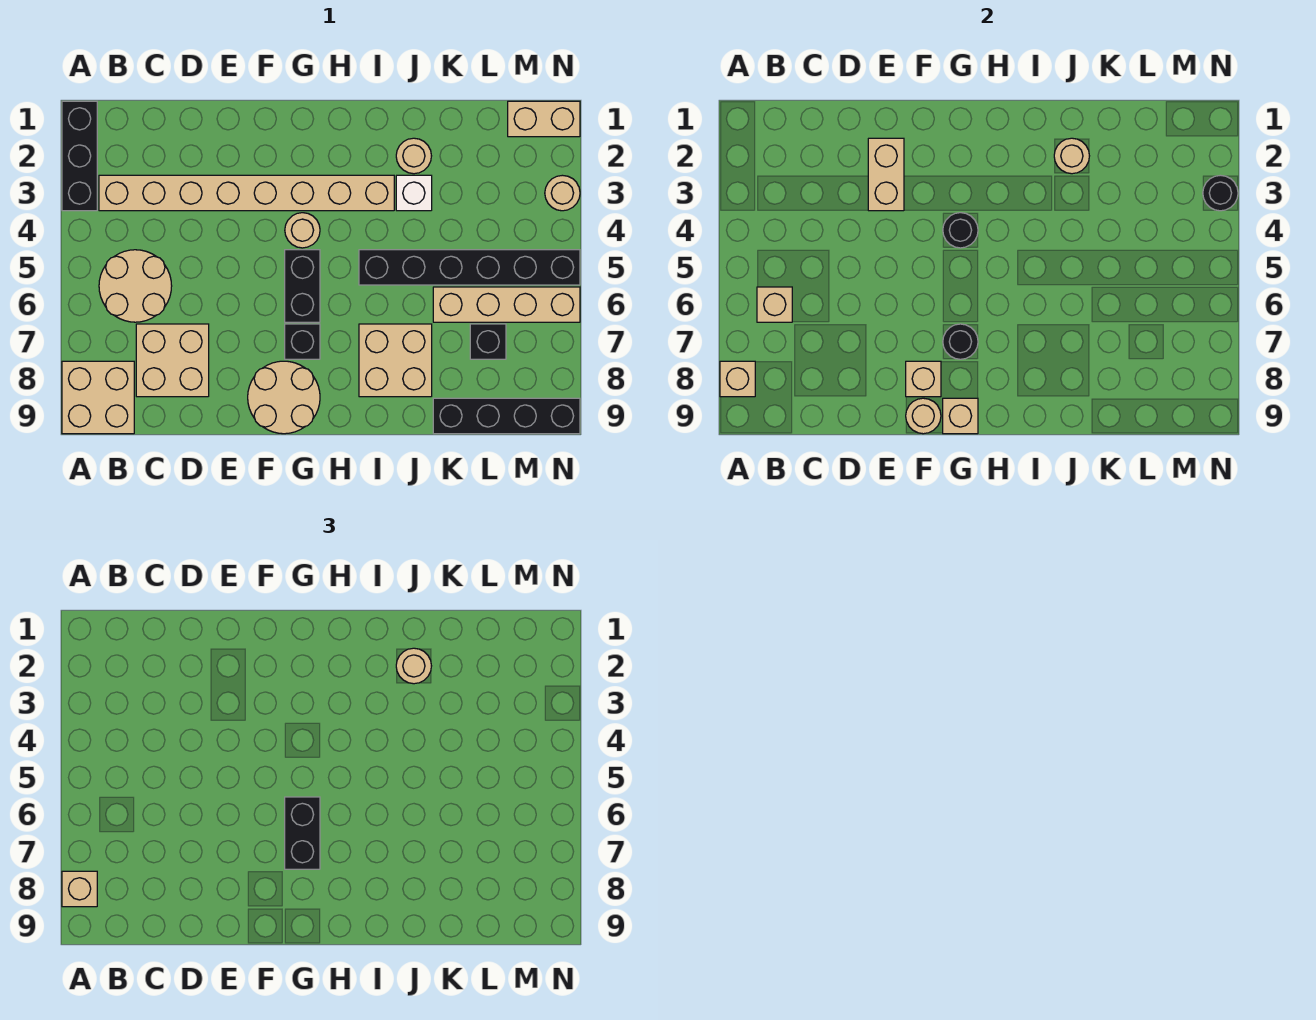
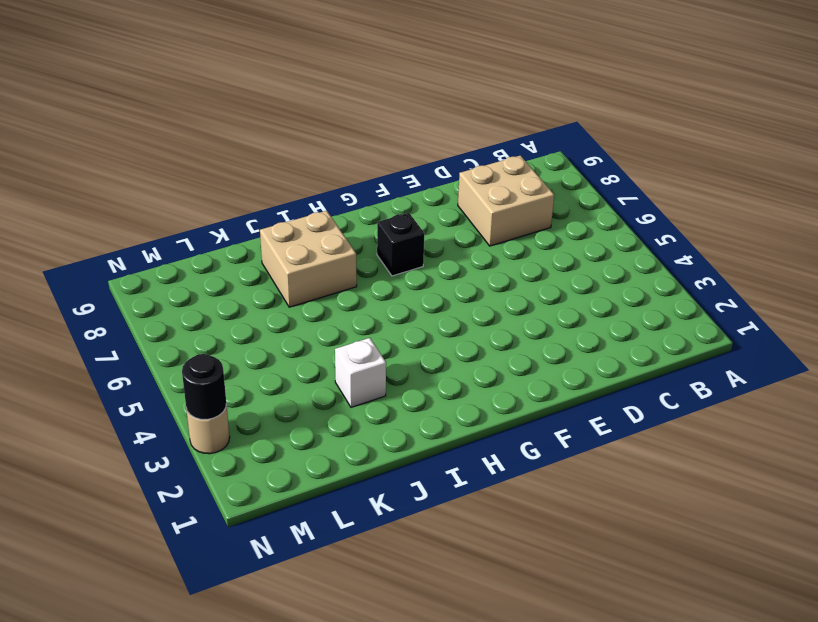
none -> black 1x3 brick [62,101,97,211]
none -> tan 2x2 brick [62,361,134,434]
none -> tan 1x8 brick [99,175,394,211]
none -> tan 2x2 round brick [99,250,172,322]

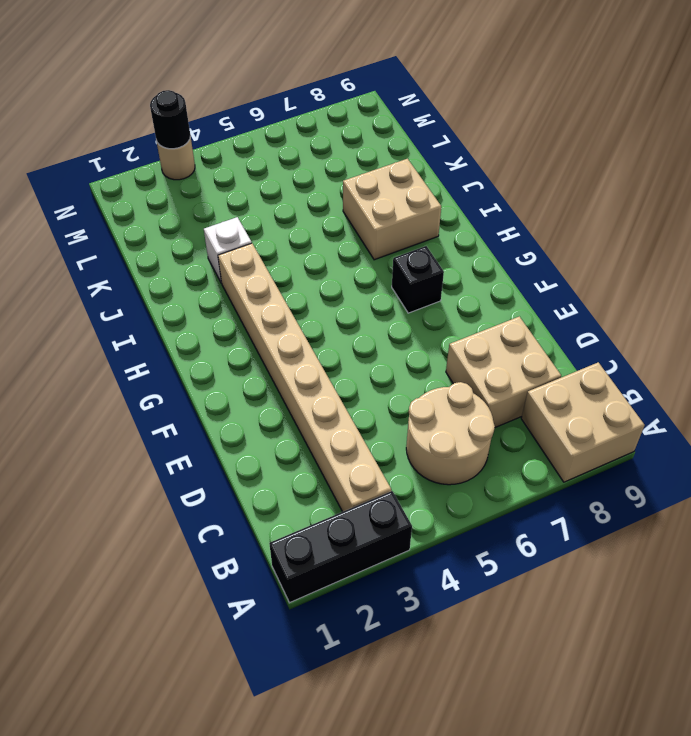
none -> tan 2x2 round brick [248,361,320,434]
none -> tan 1x1 round brick [285,213,320,248]
none -> black 1x2 brick [285,250,320,322]
none -> black 1x6 brick [359,250,580,285]

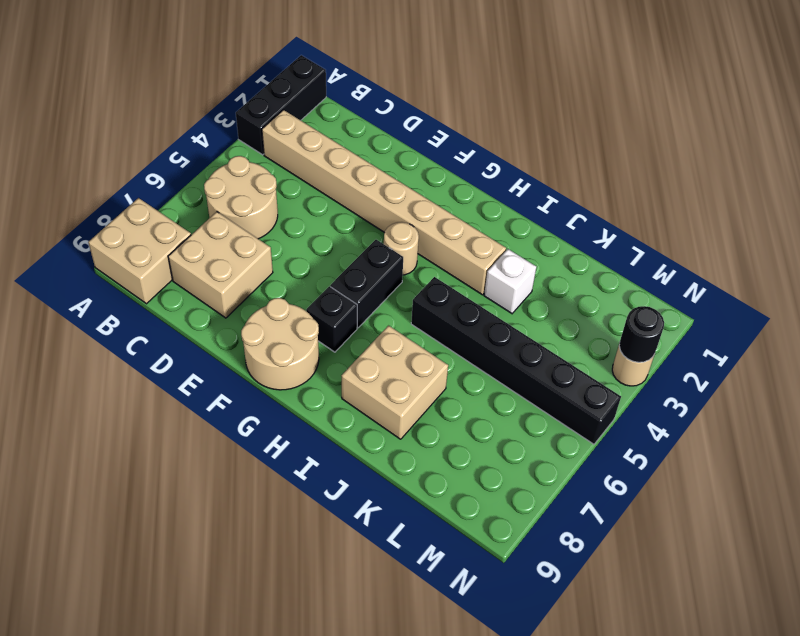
none -> tan 1x1 round brick [396,138,431,174]
none -> tan 1x4 brick [433,287,580,322]
none -> black 1x4 brick [433,398,580,434]
none -> black 1x1 brick [470,324,506,359]

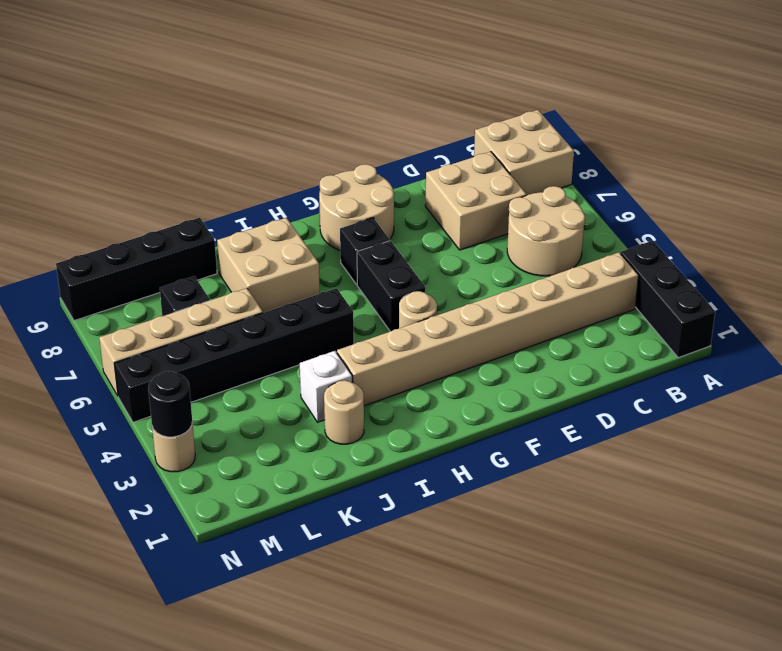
none -> tan 1x2 brick [508,101,580,137]
none -> tan 1x1 brick [720,361,755,397]
none -> tan 1x1 brick [757,287,792,322]
none -> tan 1x2 brick [868,138,904,211]

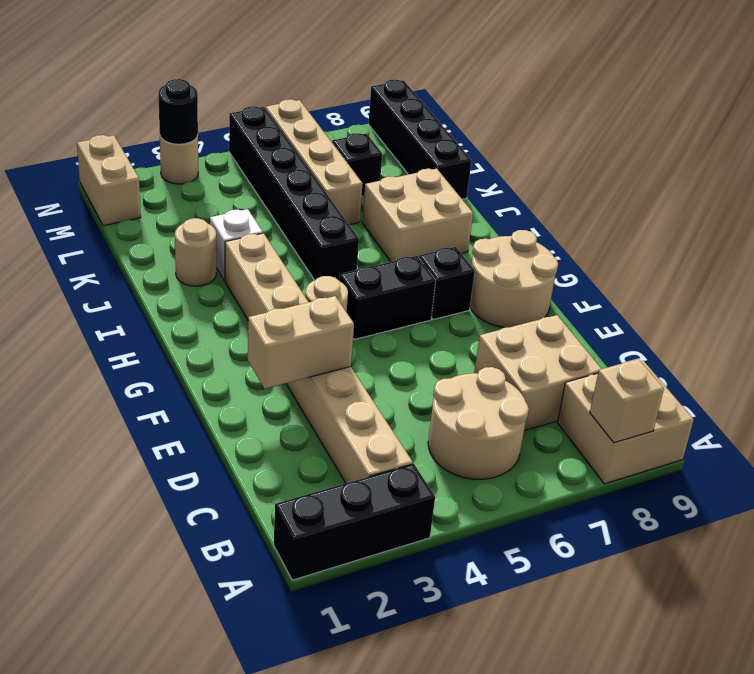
none -> tan 1x1 brick [757,287,792,322]
none -> tan 1x1 brick [906,361,941,397]
none -> tan 1x1 round brick [906,398,941,434]
none -> black 1x1 round brick [943,213,978,248]

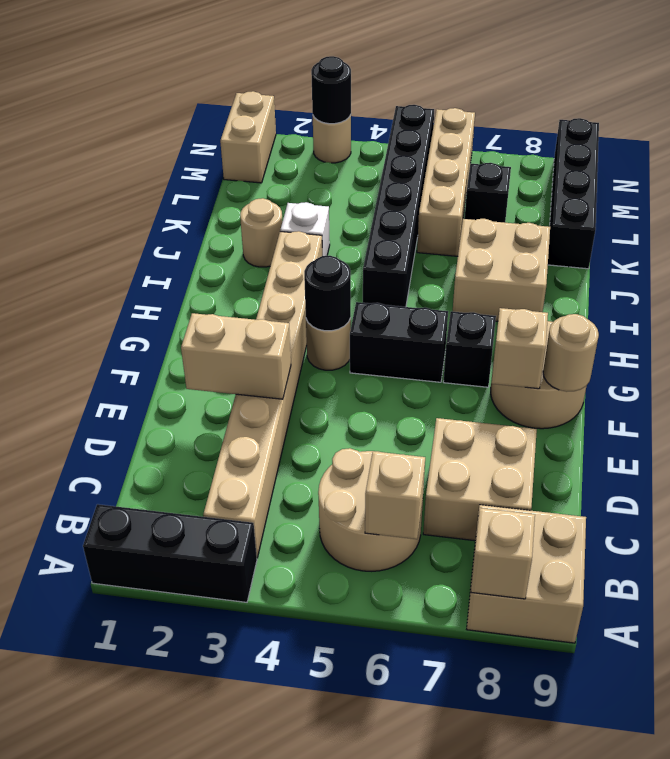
none -> black 1x1 round brick [943,324,978,359]
none -> tan 1x1 brick [943,398,978,434]
none -> tan 1x1 round brick [1054,138,1089,174]
none -> tan 1x1 brick [62,871,97,907]

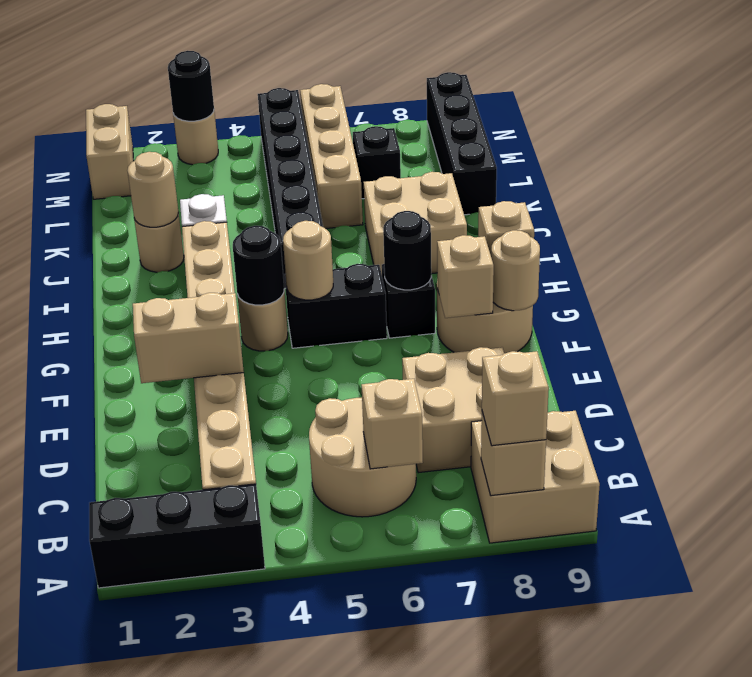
tan 1x1 round brick [283,221,333,300] -> tan 1x1 round brick moved to [396,648,431,684]
none -> black 1x2 brick [285,797,320,869]

